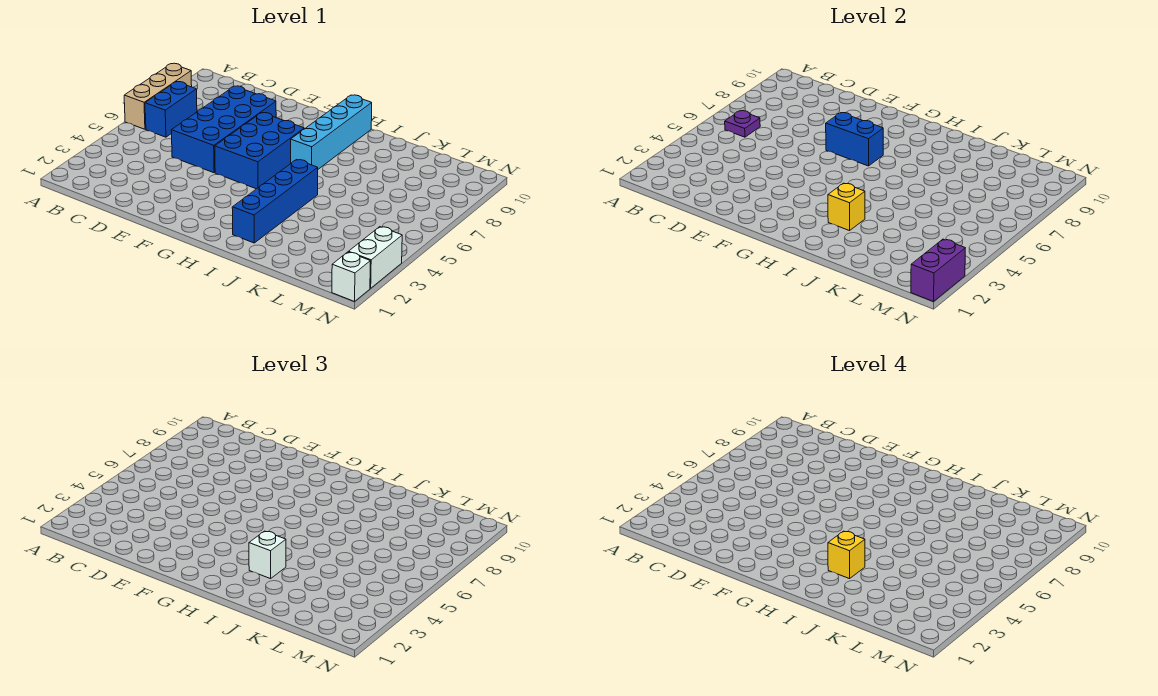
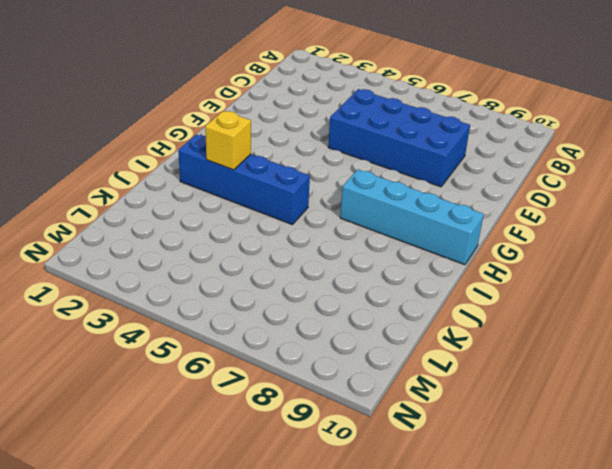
none -> tan 1x3 brick [124,63,192,129]
none -> blue 1x2 brick [145,82,197,137]
none -> blue 2x3 brick [215,113,304,189]

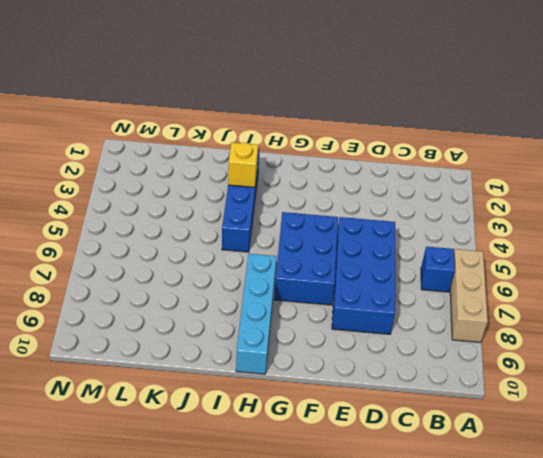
blue 1x1 brick [421,247,455,292] -> blue 1x2 brick [145,82,197,137]
none -> white 1x1 brick [332,252,370,301]
none -> white 1x2 brick [349,227,402,288]
none -> purple 1x1 plate [725,111,760,137]

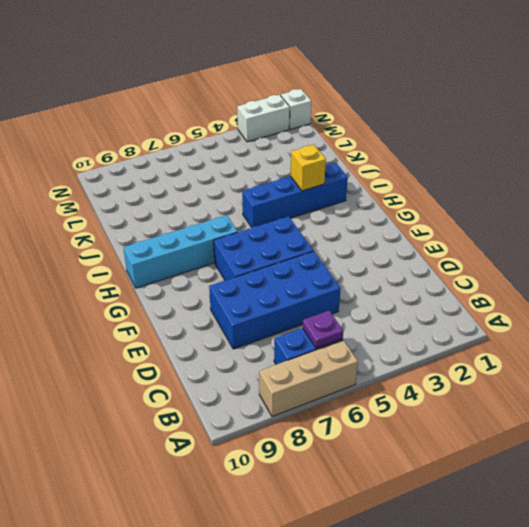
none -> blue 1x2 brick [826,113,883,166]
none -> purple 1x2 brick [911,239,965,301]
none -> white 1x1 brick [249,531,286,579]

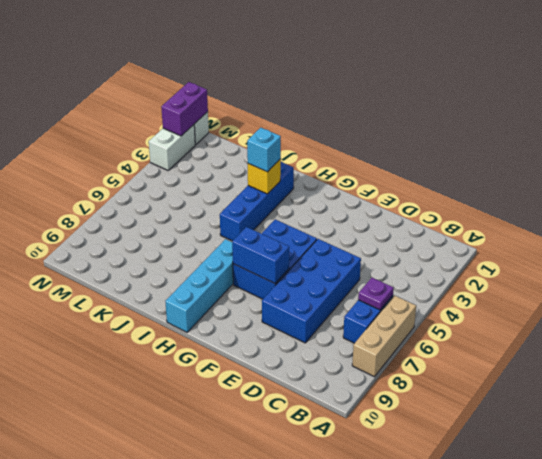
cyan 1x1 brick [247,128,281,172] -> white 1x1 brick [249,531,286,579]
none -> yellow 1x1 brick [828,531,865,579]

